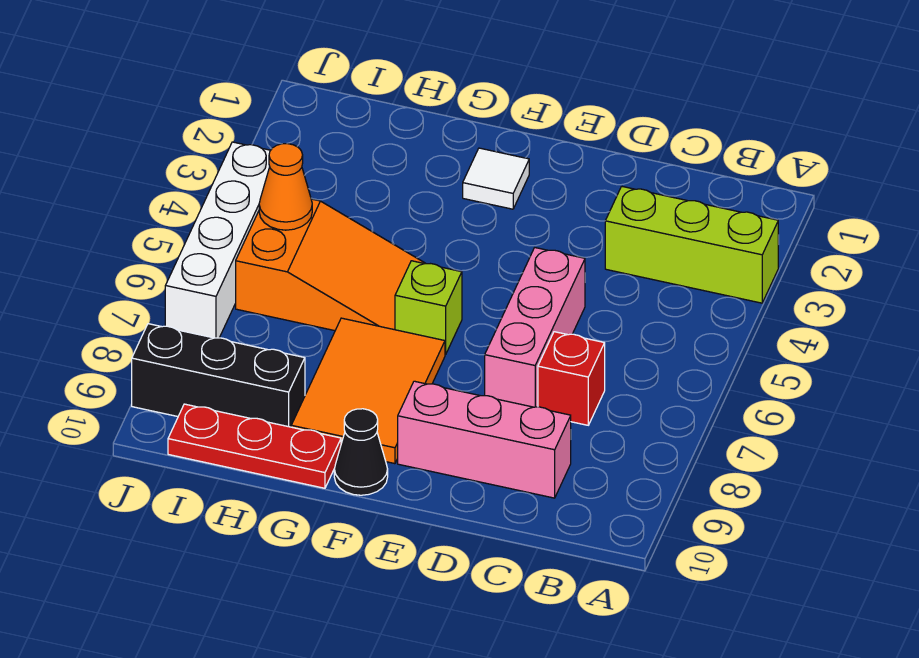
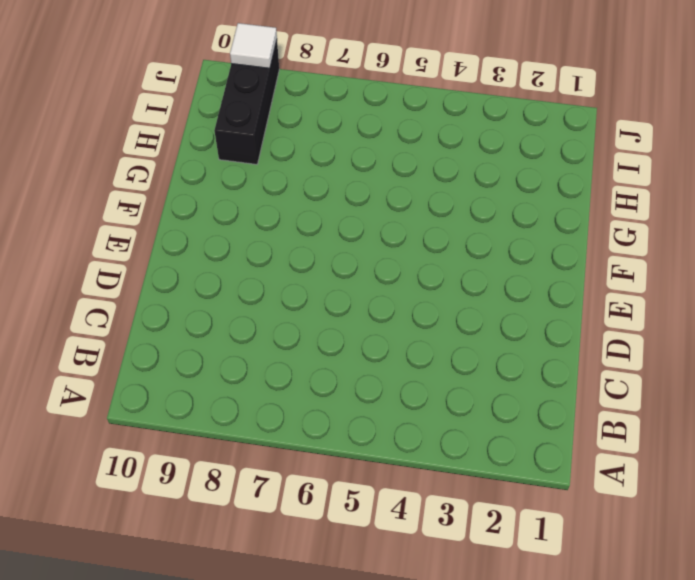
white 1x1 tile [230,23,277,68] -> white 1x1 tile moved to [463,148,529,209]
none -> lime 1x3 brick [605,186,778,303]
none -> red 1x1 brick [538,332,605,425]
none -> pink 1x3 brick [398,381,571,498]

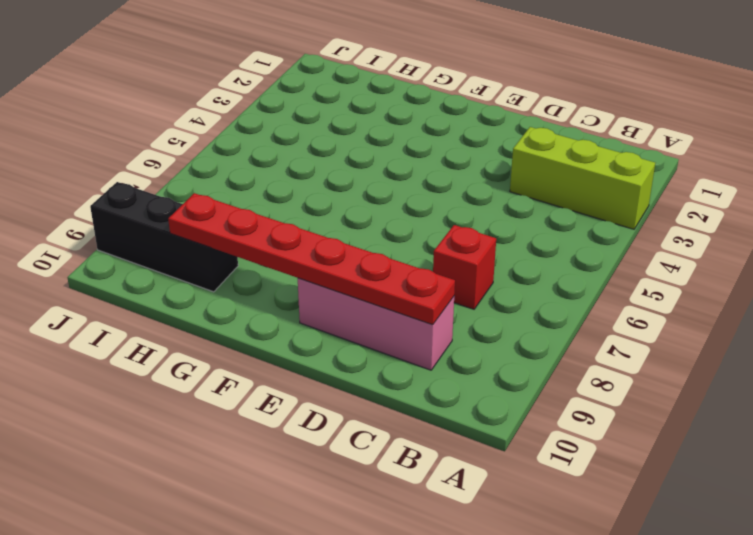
red 1x6 plate [168,193,455,325] -> none
none -> pink 1x3 brick [485,248,585,407]
none -> white 1x1 tile [463,148,529,209]
none -> lime 1x1 brick [395,261,462,355]

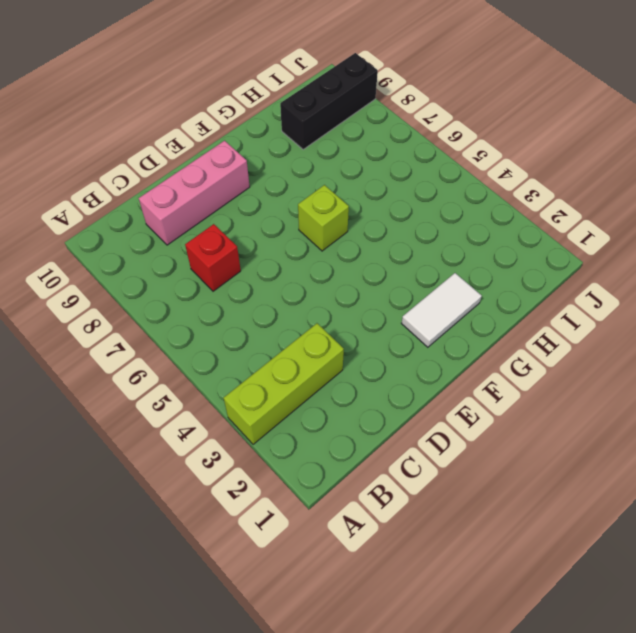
white 1x2 tile [401,273,482,347] -> white 1x1 tile [463,148,529,209]
none -> pink 1x3 brick [485,248,585,407]
none -> orange 2x3 tile [291,318,445,464]
none -> black 1x1 cone [334,409,388,495]

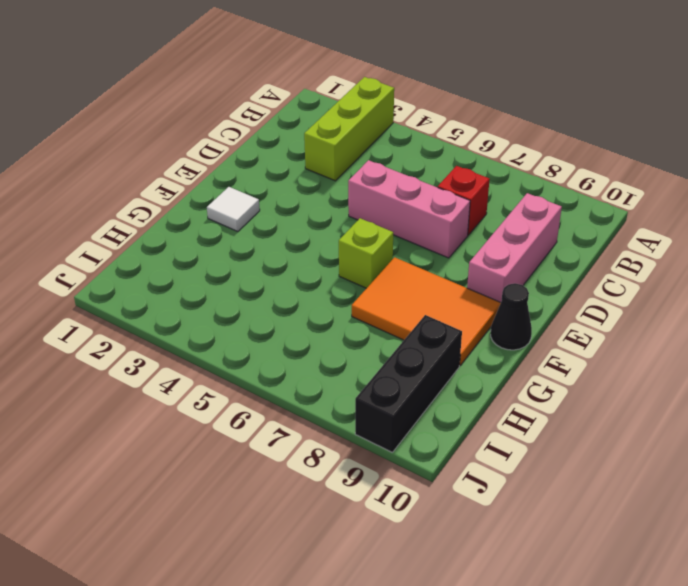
none -> orange 2x3 slope [236,199,425,331]
none -> red 1x3 plate [168,404,341,488]
none -> white 1x4 brick [165,142,271,338]

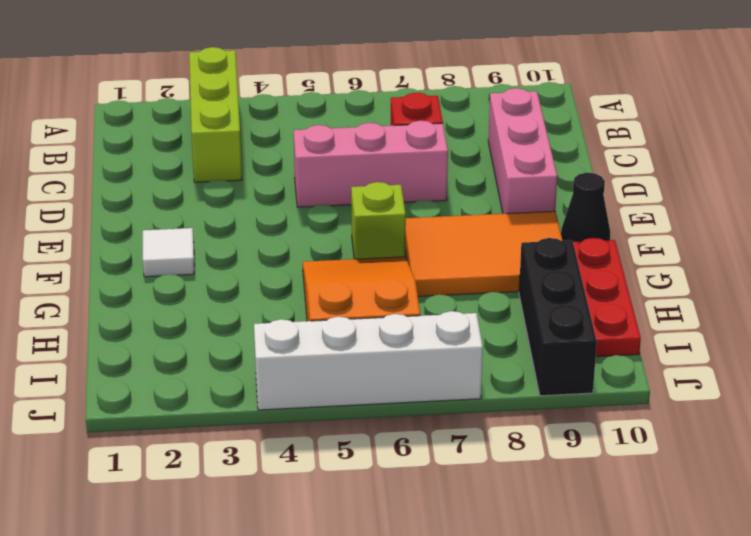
none -> orange 1x1 cone [259,144,312,230]

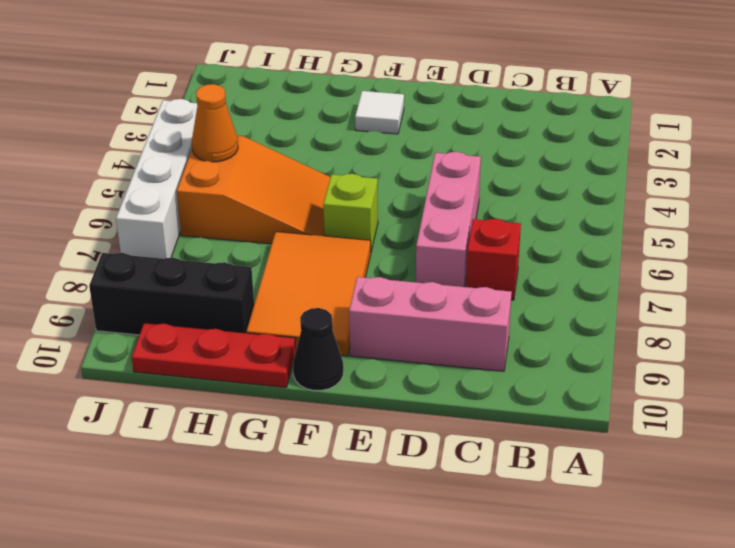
none -> lime 1x3 brick [605,186,778,303]

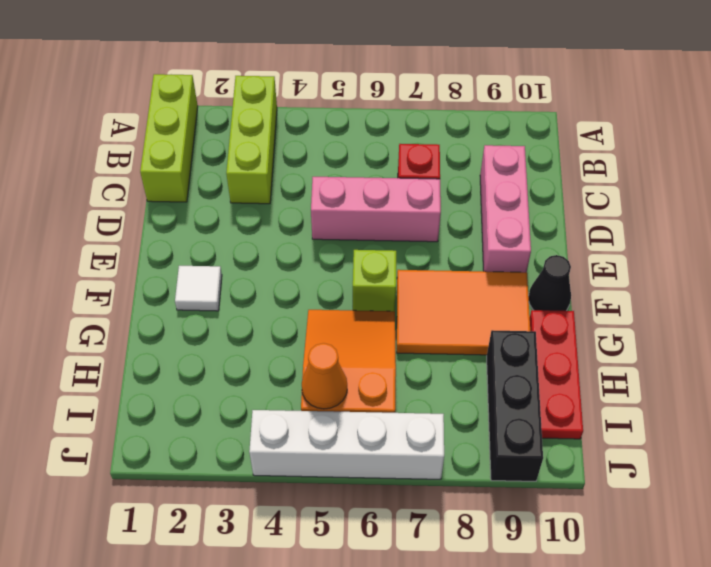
lime 1x3 brick [140,74,198,202] -> none

